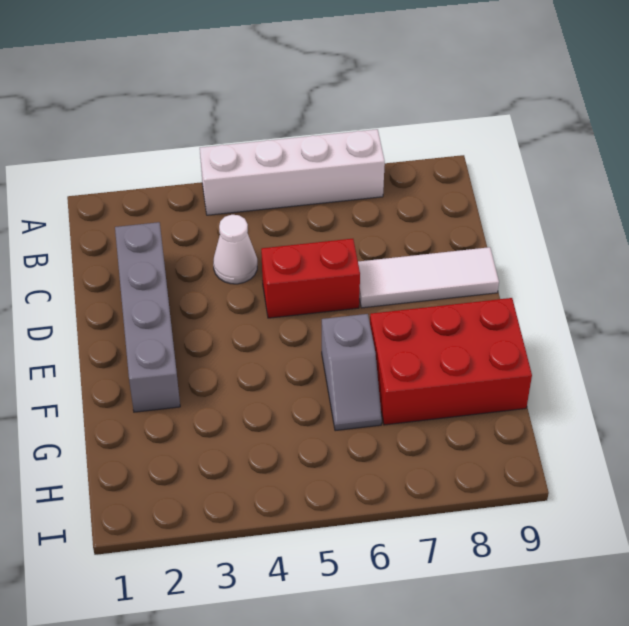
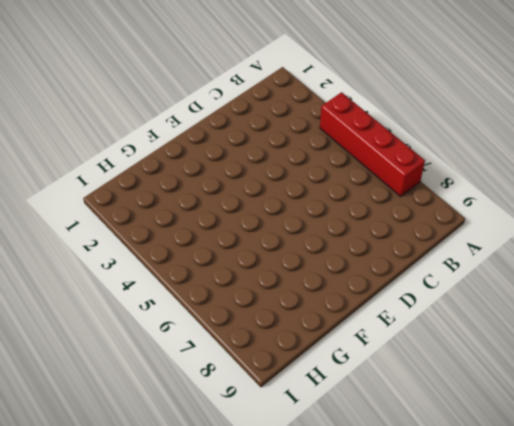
red 1x4 brick [320,92,425,197] -> white 1x4 brick [200,129,385,215]
none -> grey 1x4 brick [115,222,180,412]
none -> white 1x1 cone [213,215,257,284]

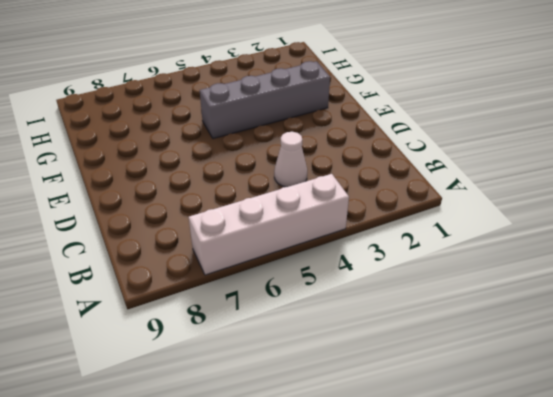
grey 1x4 brick [200,61,330,139] -> grey 1x4 brick turned to [115,222,180,412]
none -> red 1x2 brick [261,239,360,318]
none -> white 1x3 tile [358,247,499,308]

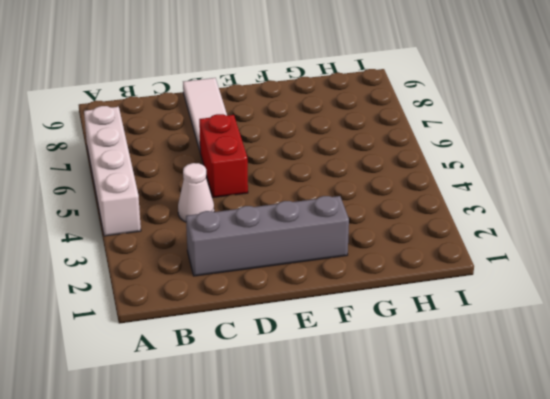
none -> grey 1x2 slope [322,314,382,431]
none -> red 2x3 brick [370,298,532,425]

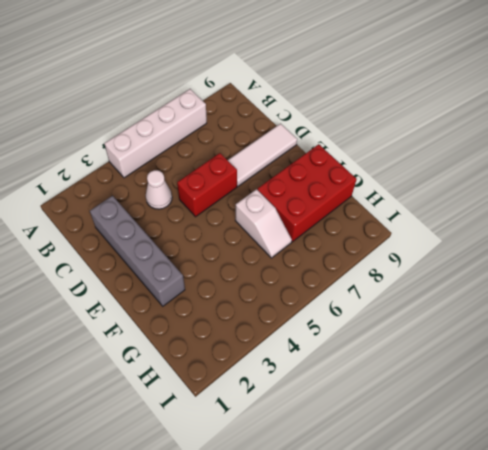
white 1x2 slope [235,189,292,258] -> grey 1x2 slope [322,314,382,431]

